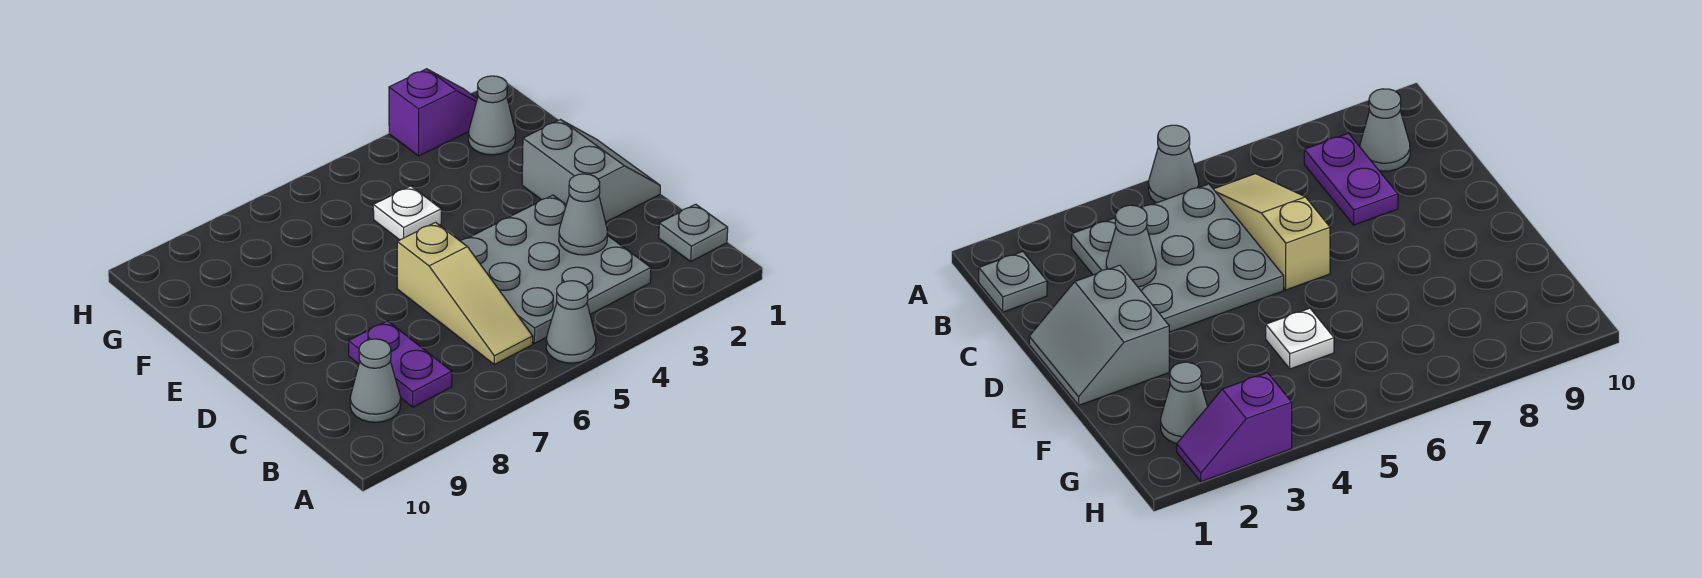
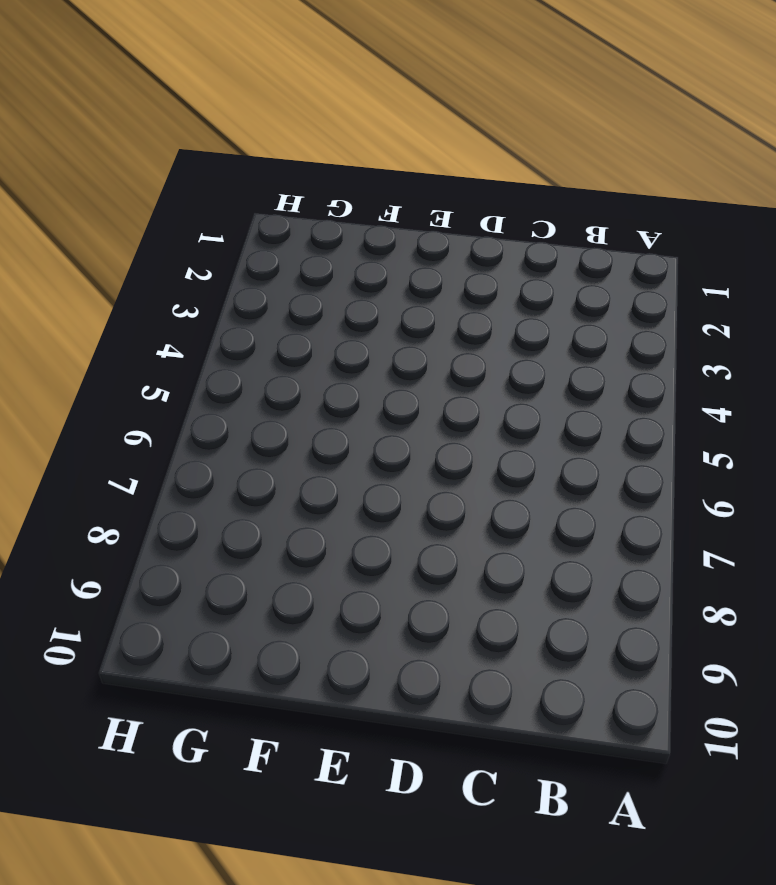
none -> grey 1x1 cone [546,281,596,363]
none -> grey 1x1 plate [659,204,728,261]

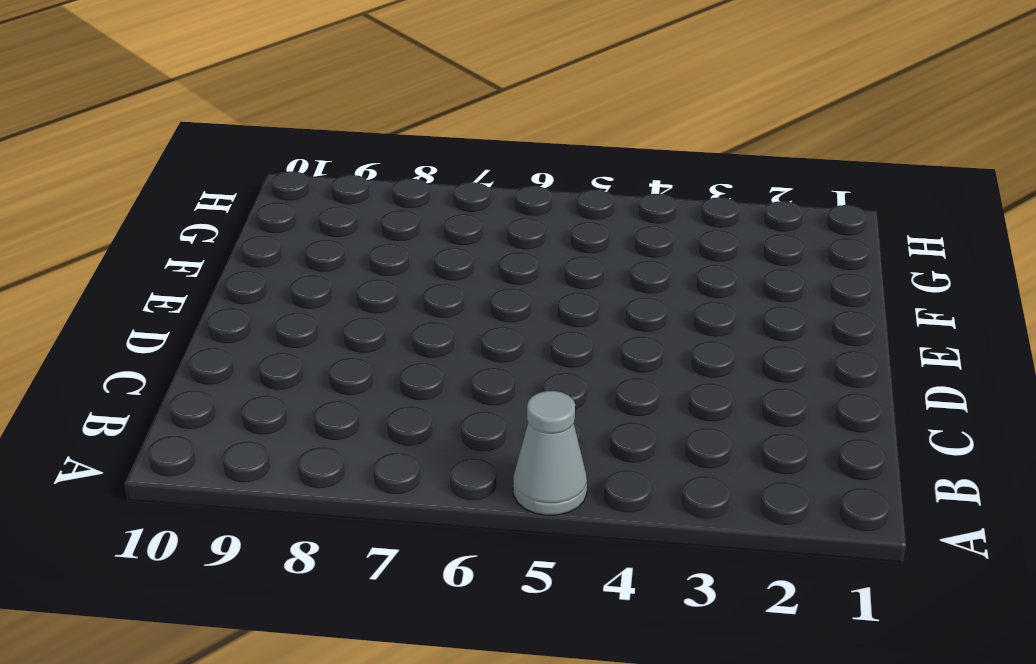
none -> grey 1x1 plate [659,204,728,261]
none -> grey 3x3 plate [461,195,651,344]

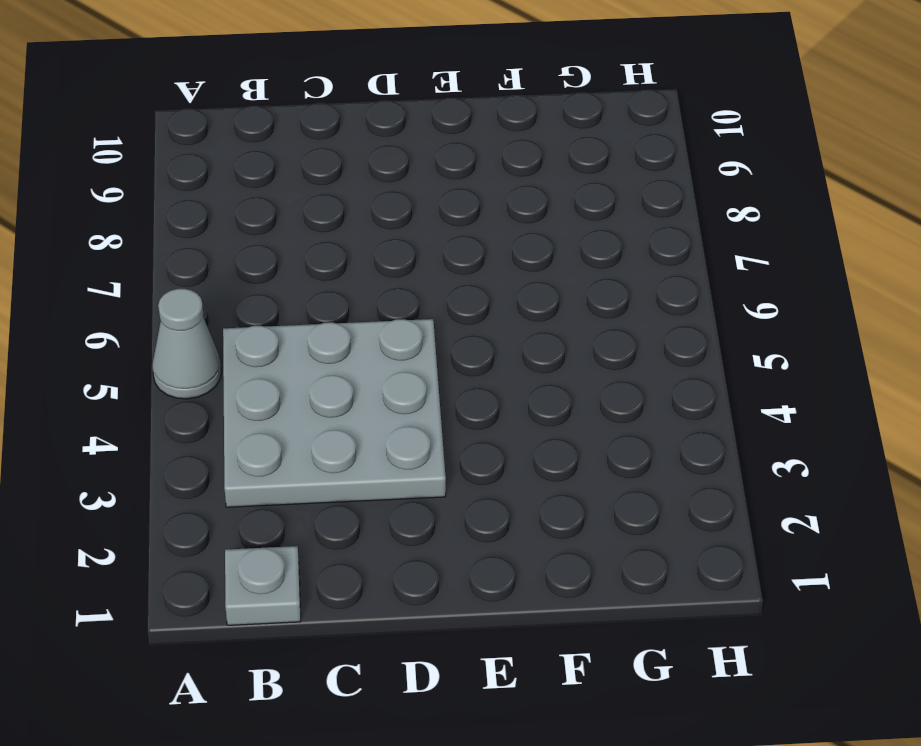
none -> tan 1x3 slope [397,222,533,364]
none -> purple 1x2 plate [349,321,452,407]

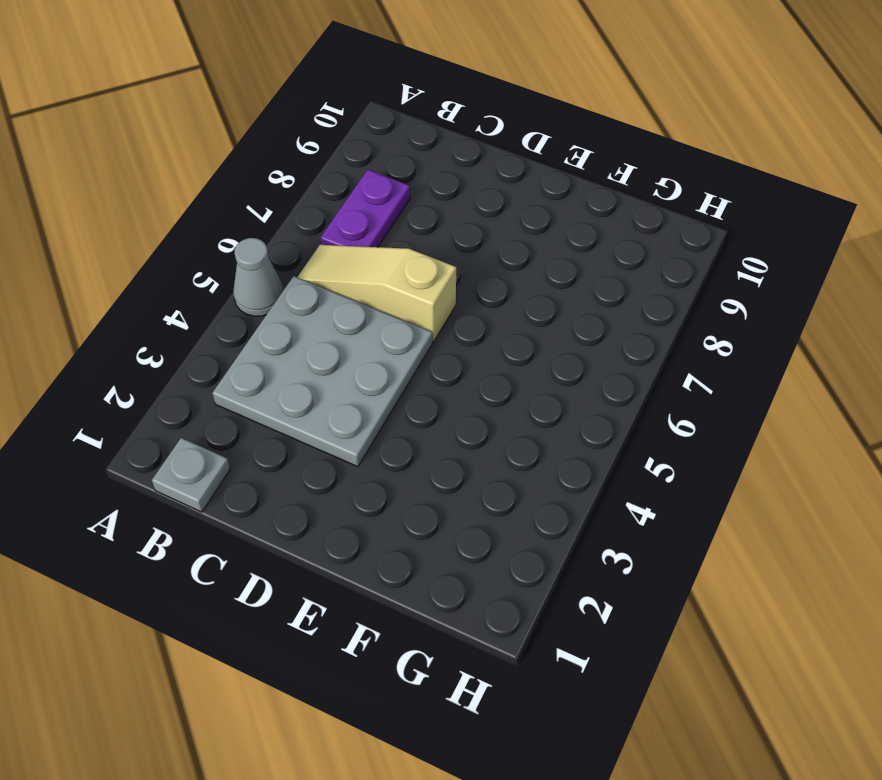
purple 1x2 plate [321,170,410,247] -> purple 1x2 plate turned to [349,321,452,407]
none -> grey 1x1 cone [350,339,401,422]
none -> grey 2x2 slope [522,120,660,222]

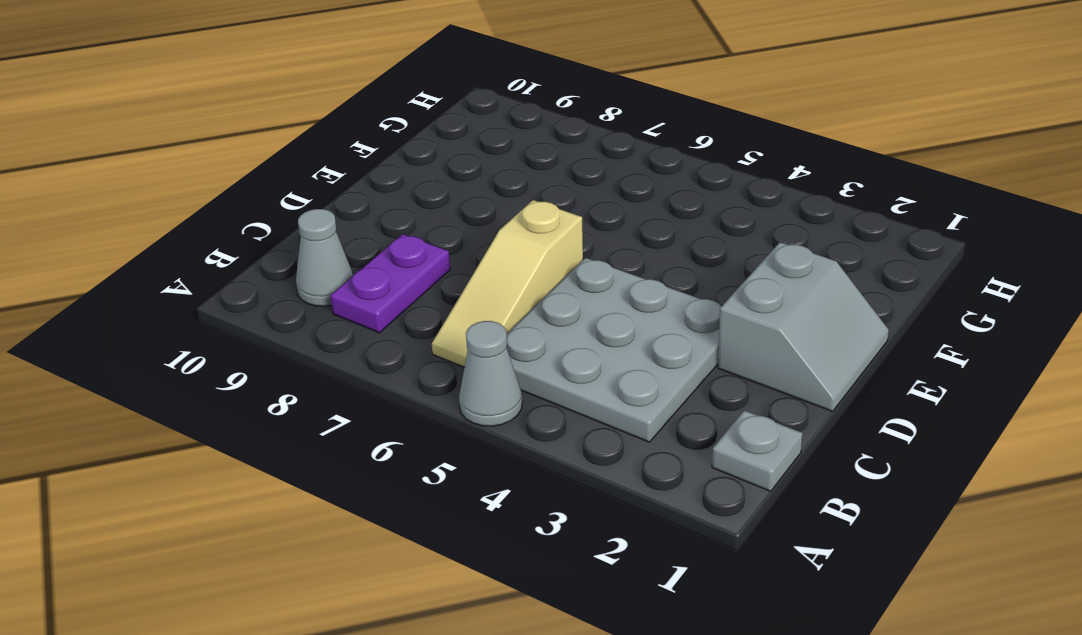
none -> white 1x1 plate [373,186,441,240]
none -> grey 1x1 cone [468,76,515,155]

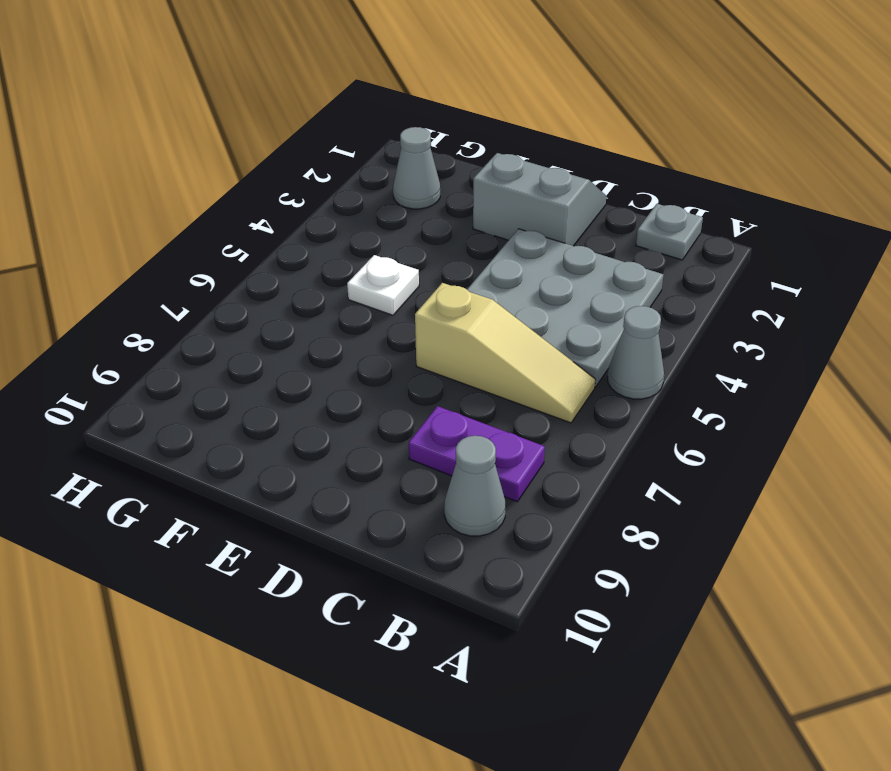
none -> purple 1x2 slope [389,69,477,156]
none -> grey 1x1 cone [559,174,608,255]

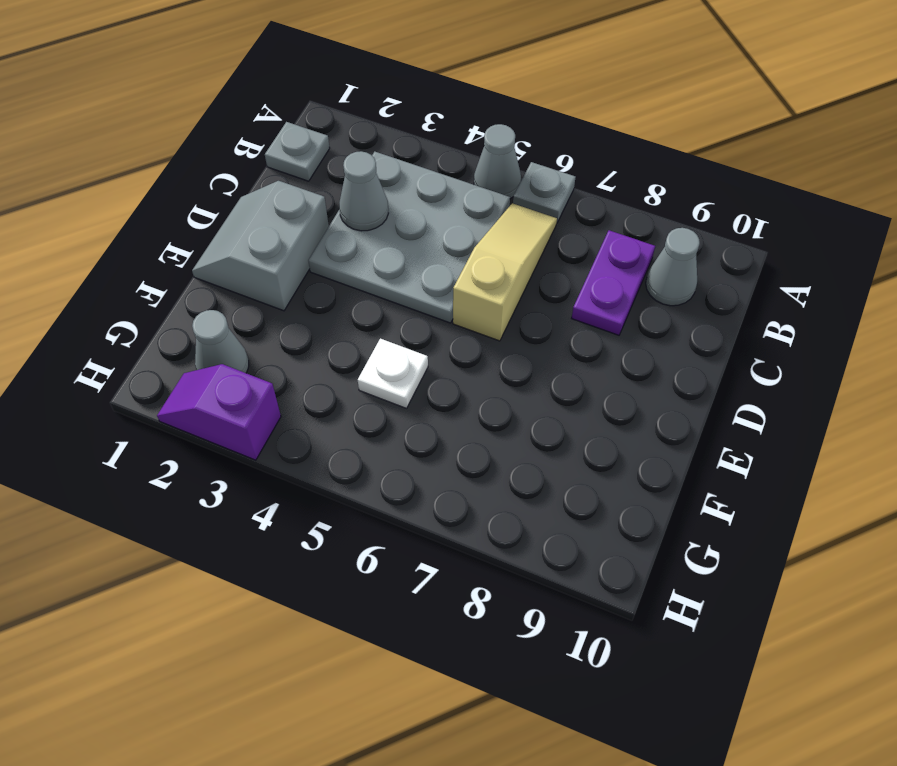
grey 1x1 plate [513,162,575,222] -> none

